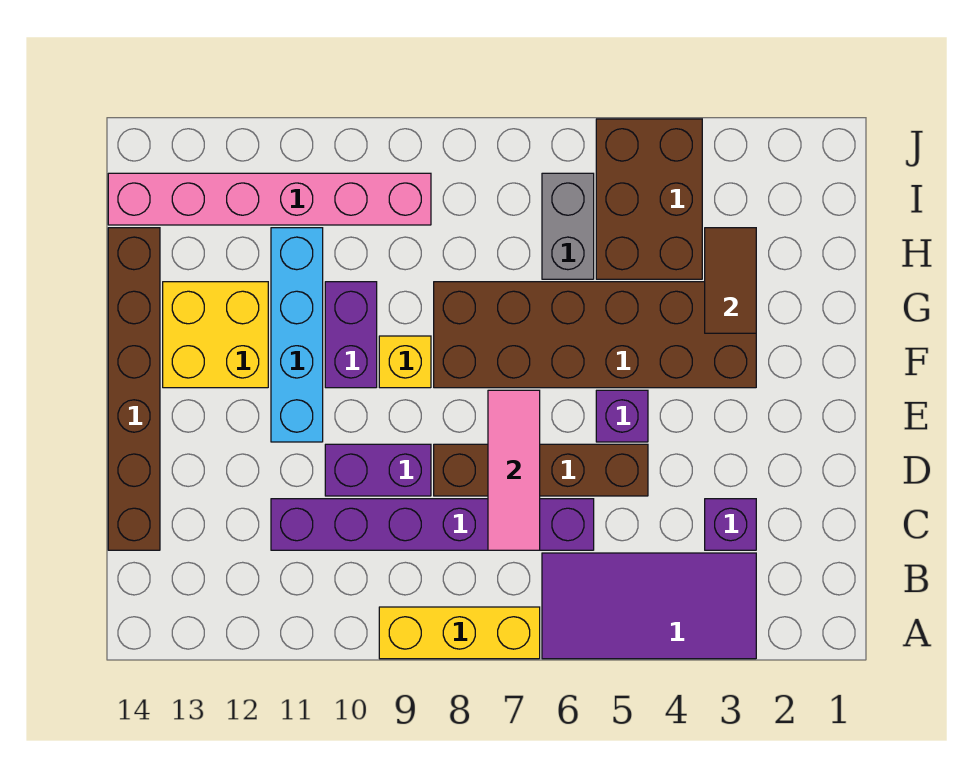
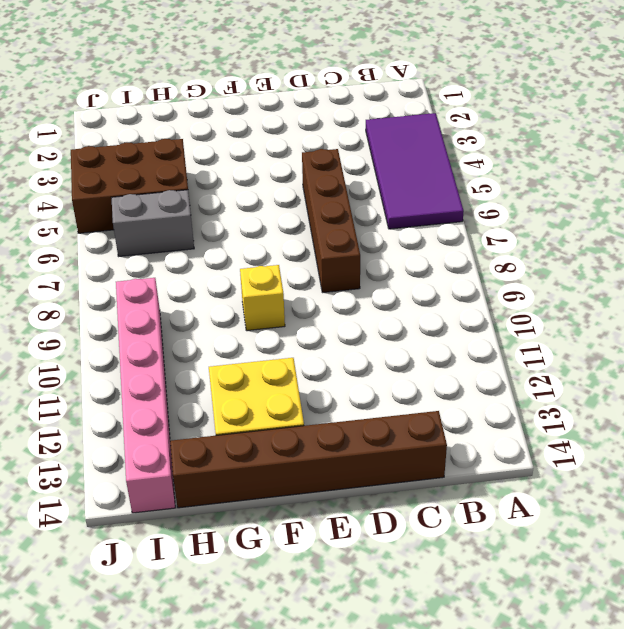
none -> yellow 1x3 brick [379,607,540,659]
none -> purple 1x1 brick [705,499,756,550]
none -> purple 1x6 brick [271,499,594,550]

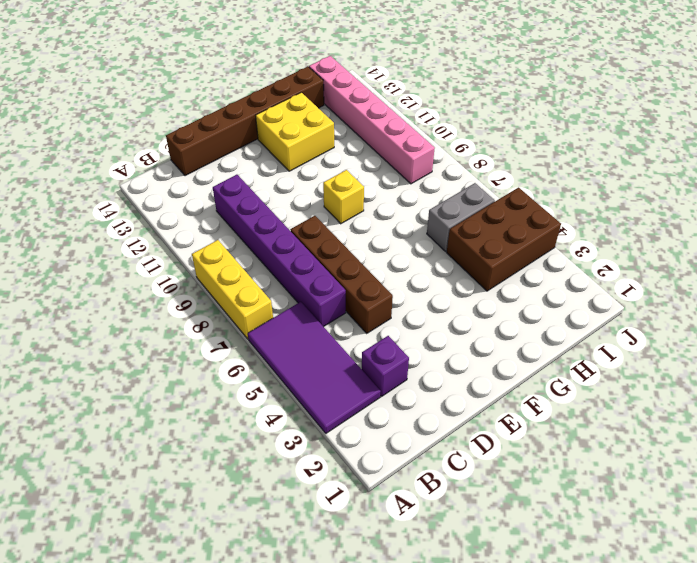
none -> purple 1x2 brick [325,444,431,496]
none -> purple 1x1 brick [596,390,648,442]
none -> cyan 1x4 brick [271,228,323,442]

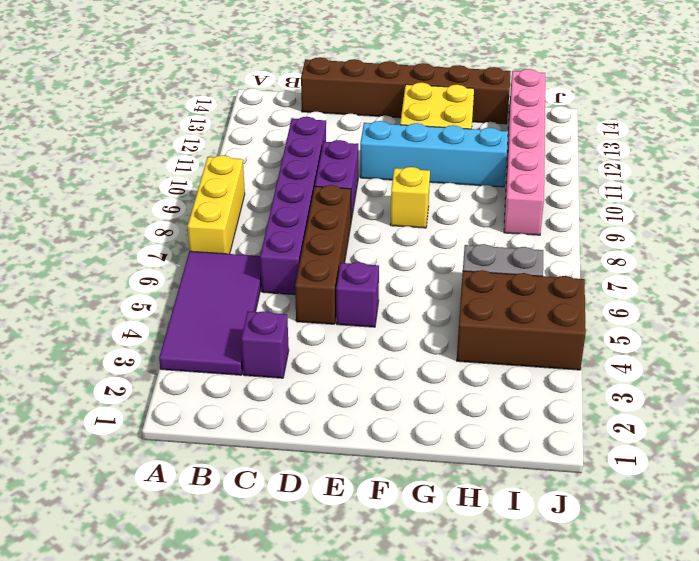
none -> brown 2x6 brick [434,282,756,388]
none -> purple 1x2 brick [325,282,377,388]
none -> pink 1x3 tile [488,390,540,550]

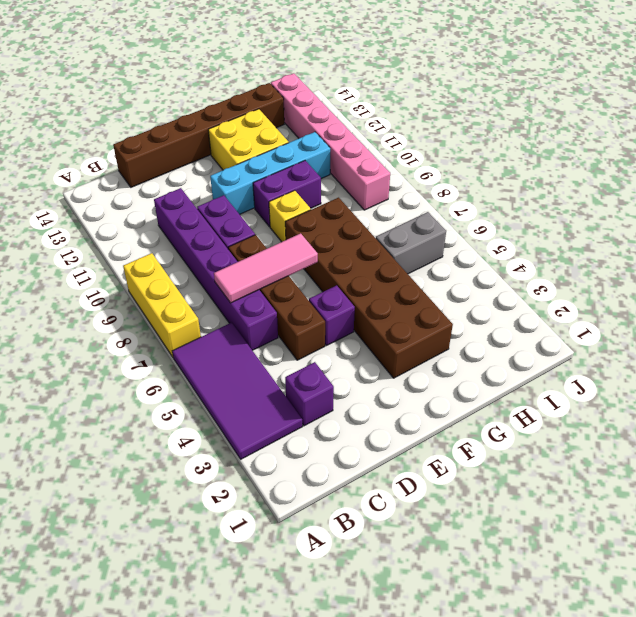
none -> brown 2x3 brick [596,119,702,279]
none -> brown 1x2 tile [705,228,756,333]

